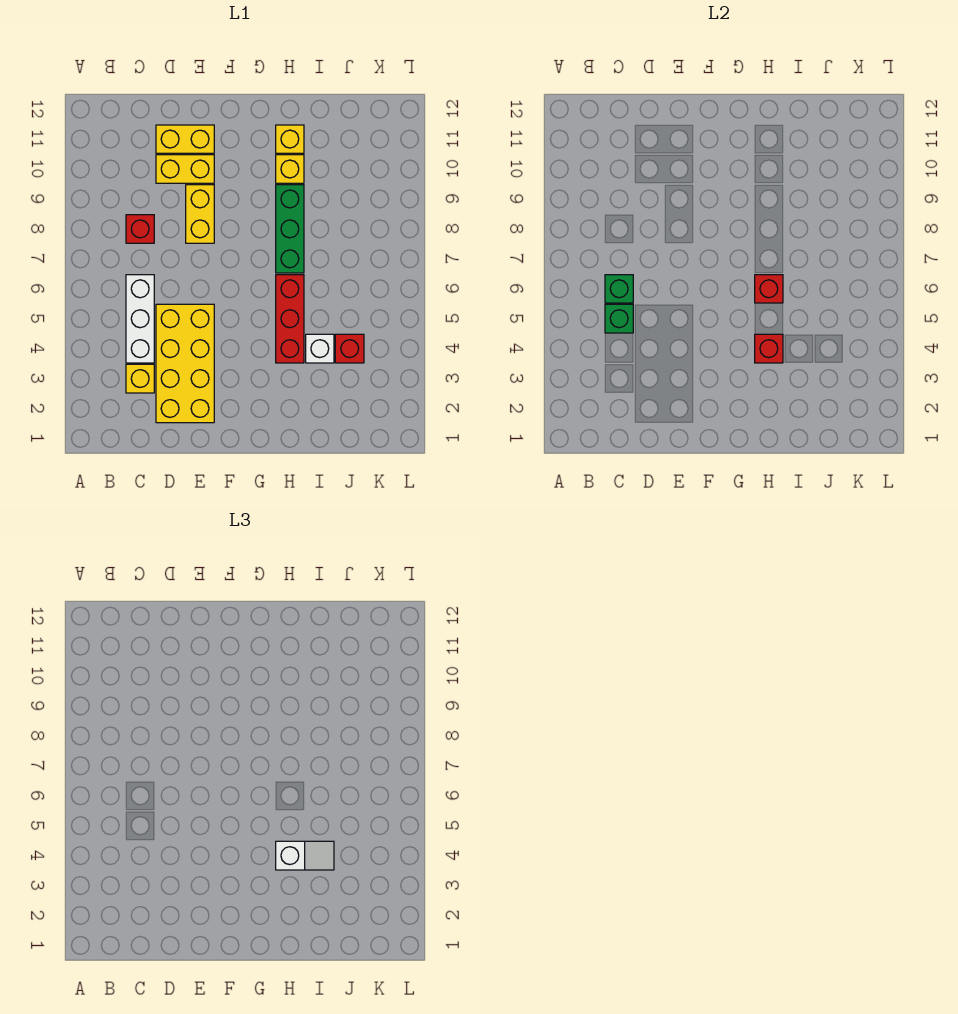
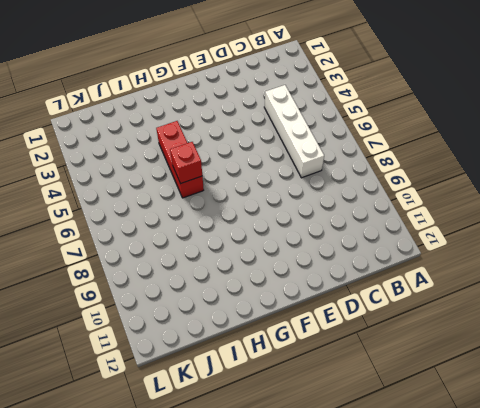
white 1x4 brick [264,85,324,178] -> white 1x3 brick [126,275,154,363]
none -> yellow 1x1 brick [126,364,154,393]
none -> red 1x1 brick [126,215,154,243]
none -> yellow 2x4 brick [156,304,214,423]

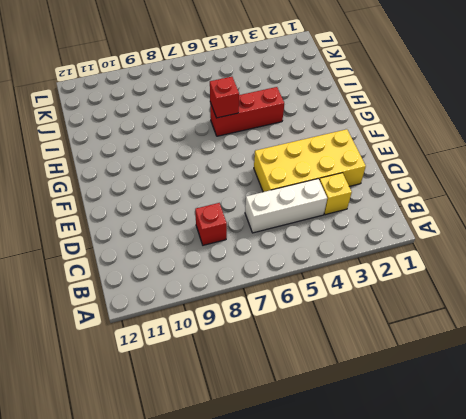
none -> yellow 1x2 brick [156,155,214,183]
none -> yellow 1x2 brick [156,125,214,153]
none -> yellow 1x2 brick [186,185,214,243]

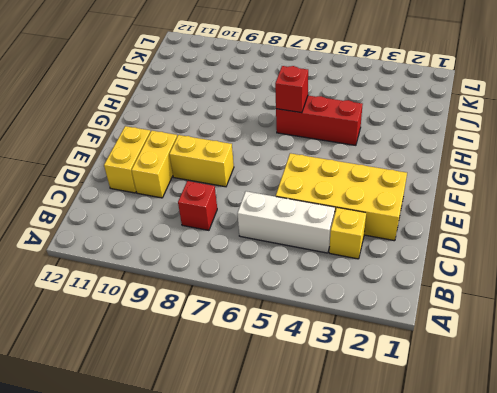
none -> green 1x3 brick [276,185,304,273]
none -> yellow 1x1 brick [276,155,304,183]
none -> yellow 1x1 brick [276,125,304,153]

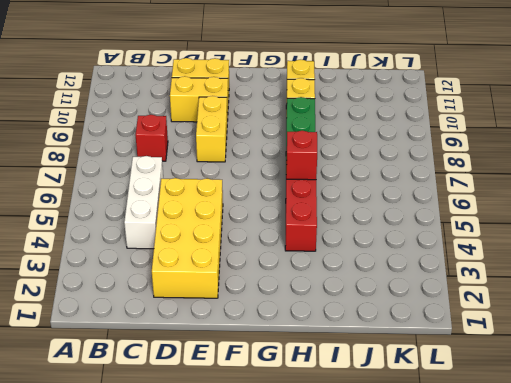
none -> yellow 1x1 brick [126,364,154,393]
none -> white 1x1 brick [306,334,334,363]
none -> red 1x1 brick [335,334,364,363]

